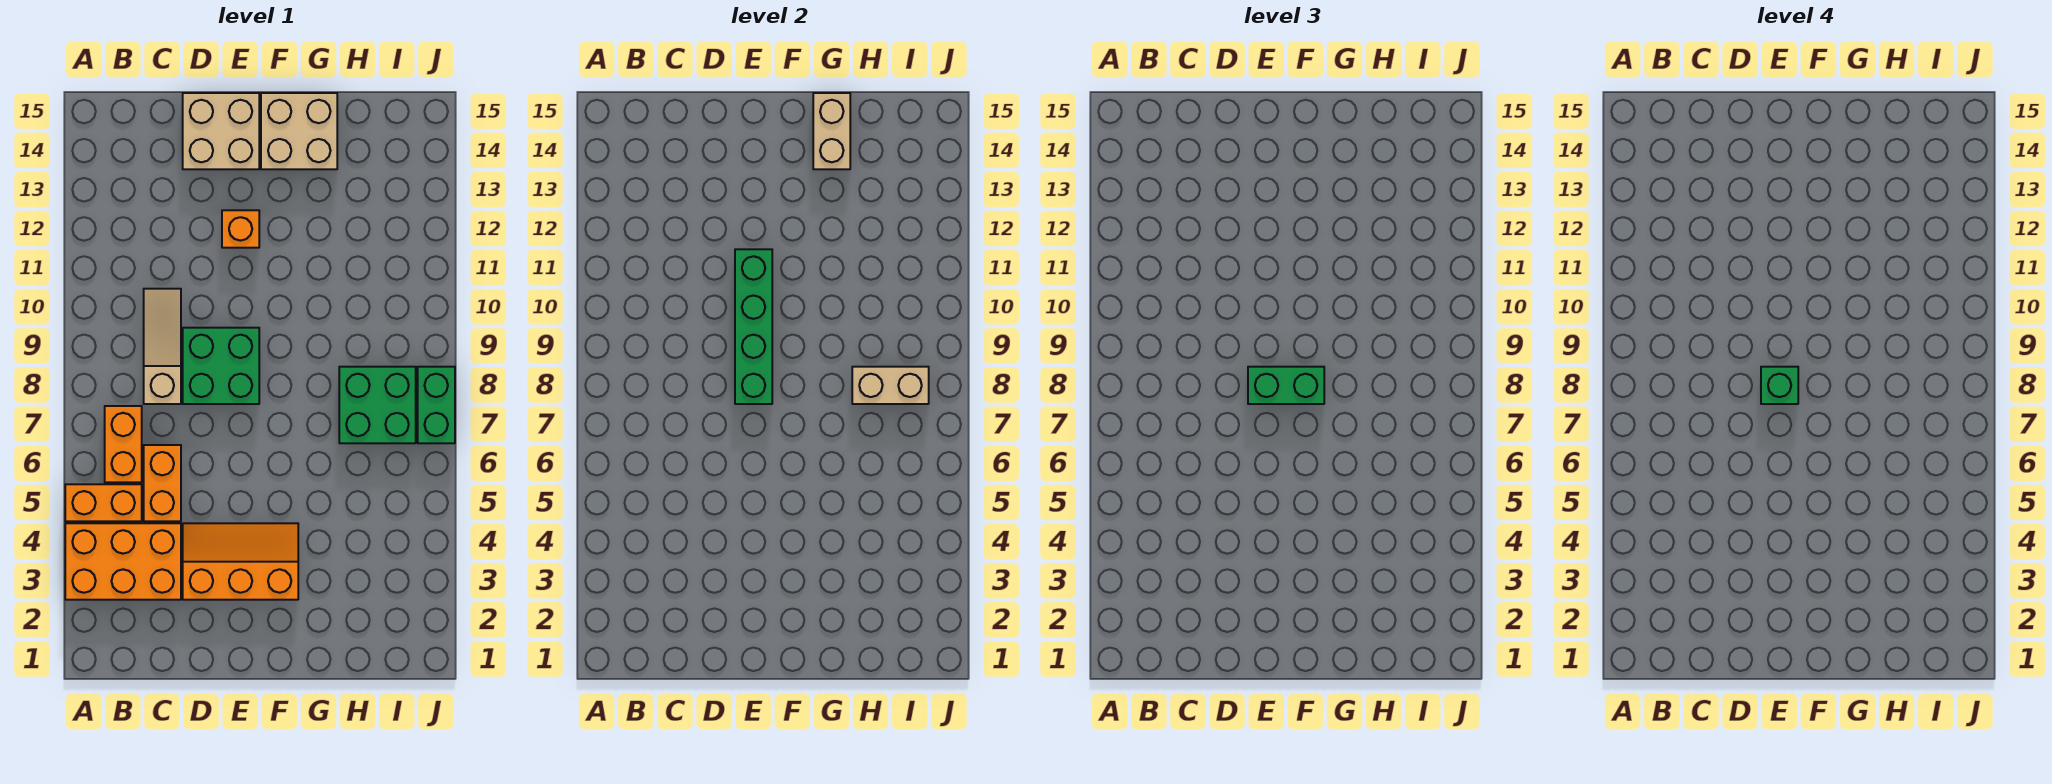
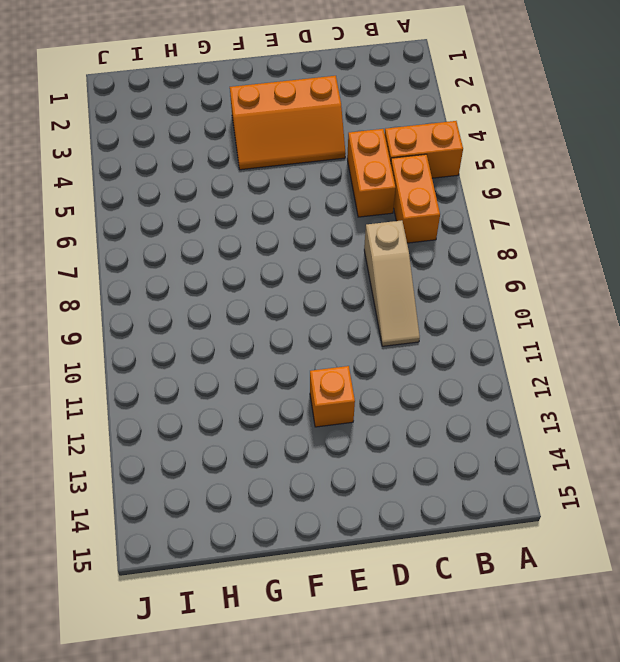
none -> orange 2x3 brick [65,523,181,600]
none -> green 2x2 brick [183,328,259,404]
none -> tan 2x2 brick [183,93,259,169]

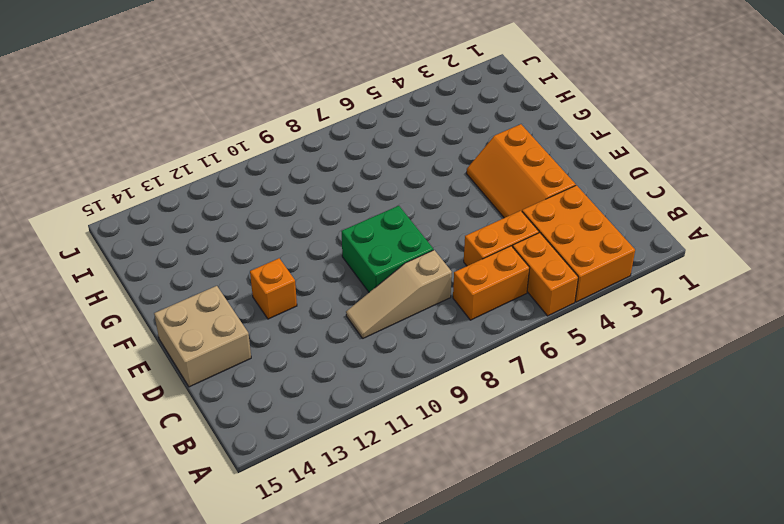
none -> tan 2x2 brick [261,93,337,169]
none -> green 2x2 brick [339,367,416,443]
none -> green 1x2 brick [418,367,455,443]

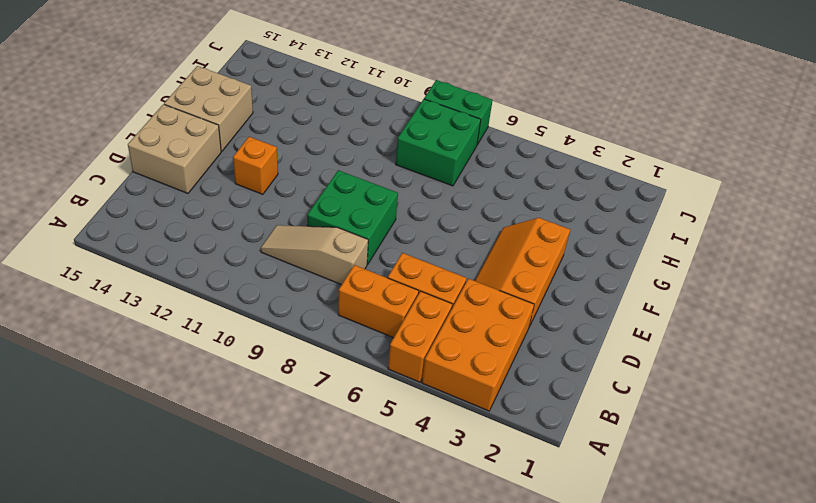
none -> green 1x4 brick [735,249,772,404]
none -> tan 1x2 brick [813,93,850,169]
none -> tan 1x2 brick [852,367,929,404]

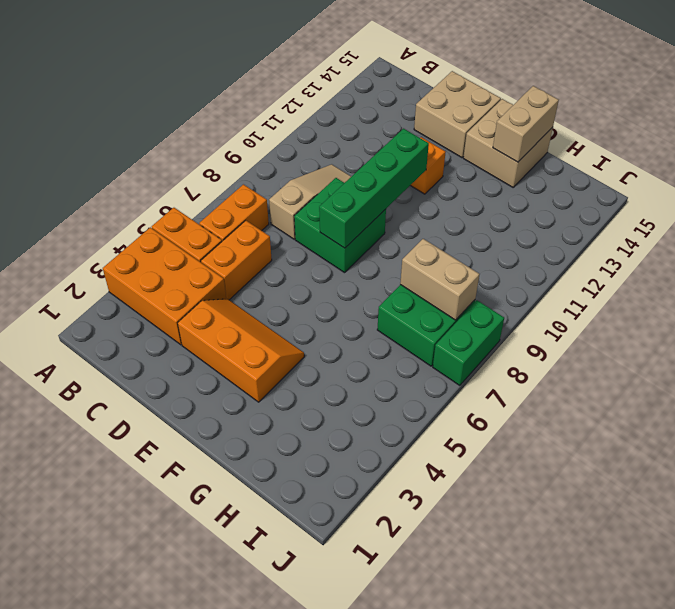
none -> green 1x2 brick [1248,367,1324,404]
none -> green 1x1 brick [1761,367,1798,404]

